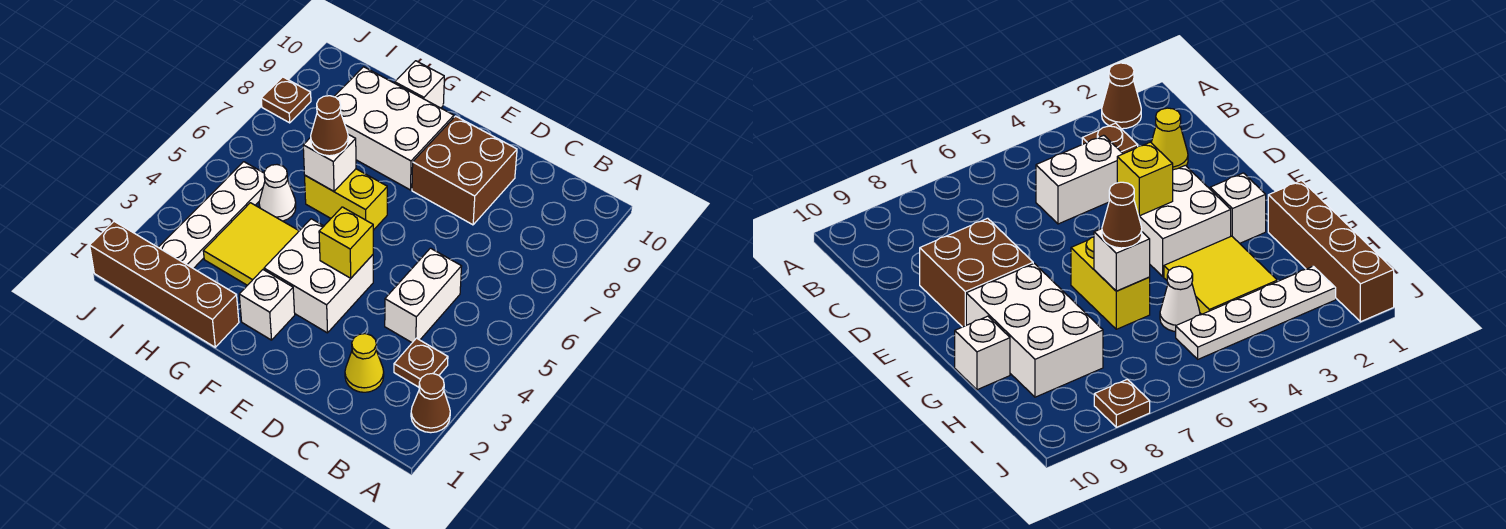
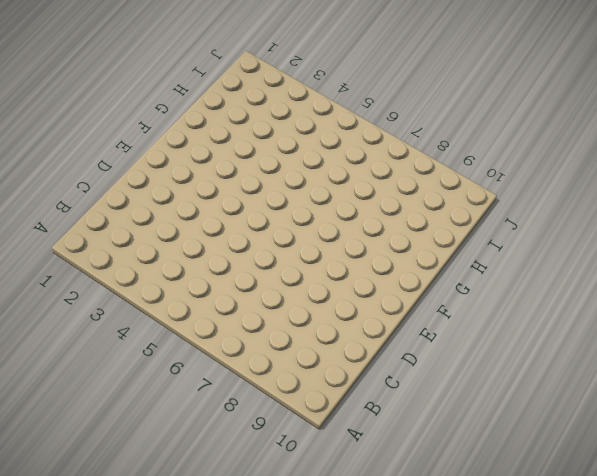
none -> brown 1x1 cone [411,373,450,433]
none -> brown 1x1 plate [394,338,448,387]
none -> yellow 1x1 cone [345,334,384,392]

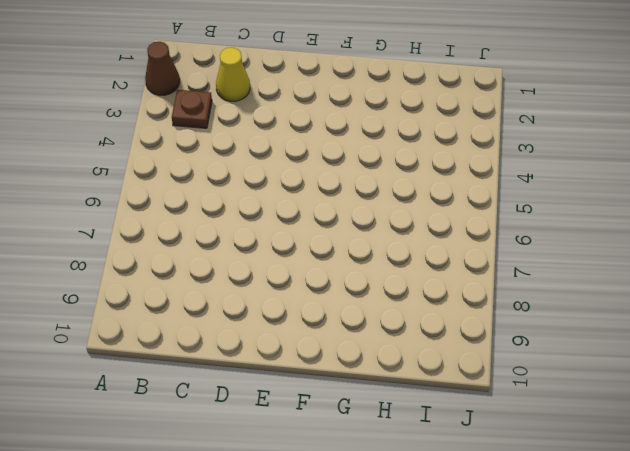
none -> white 1x2 brick [385,248,462,343]
none -> brown 2x2 brick [412,116,517,225]
none -> white 2x2 brick [264,219,373,333]

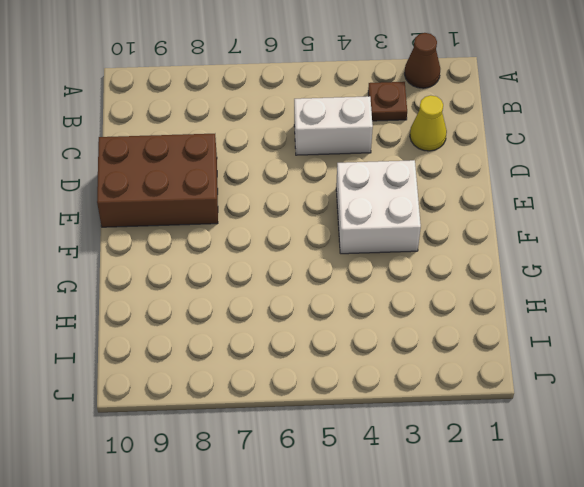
brown 2x3 brick [97,134,218,227] -> brown 2x2 brick [412,116,517,225]
none -> white 1x1 brick [239,270,295,340]
none -> yellow 1x2 brick [305,169,387,230]
none -> white 2x3 brick [334,67,454,190]

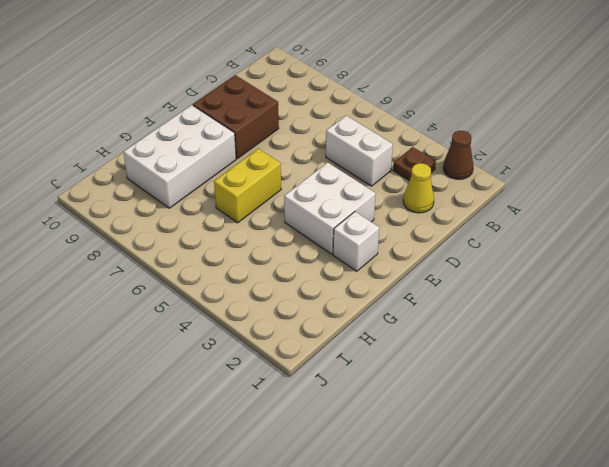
none -> brown 1x4 brick [90,221,239,347]
none -> yellow 2x2 tile [203,203,299,285]
none -> white 1x1 brick [395,61,444,108]

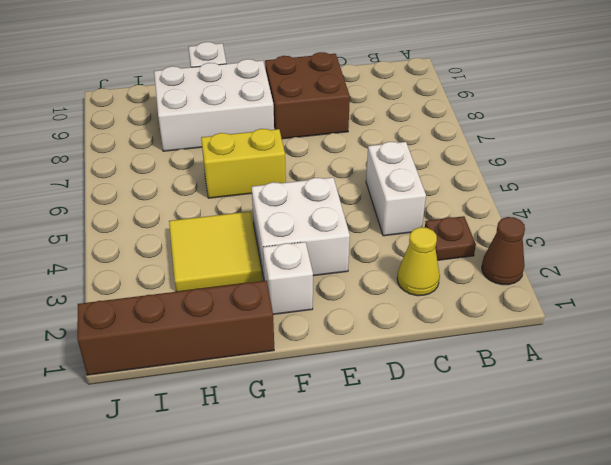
none -> white 1x1 cone [259,165,296,221]
none -> white 1x4 plate [158,162,265,269]
none -> brown 1x1 plate [261,77,311,123]

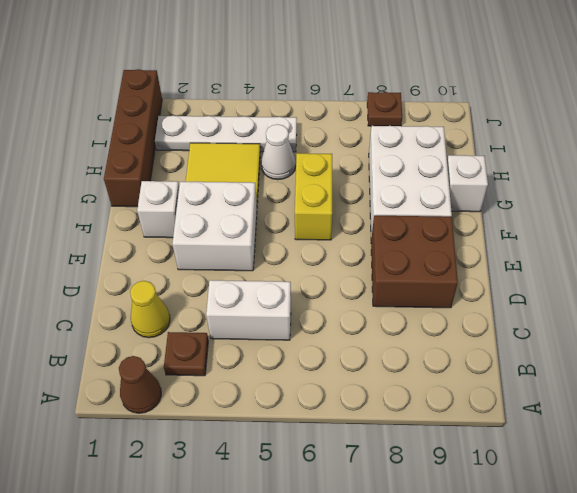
none -> yellow 1x1 brick [319,207,373,278]
none -> white 1x1 brick [303,134,356,191]
none -> brown 1x1 cone [311,96,348,156]

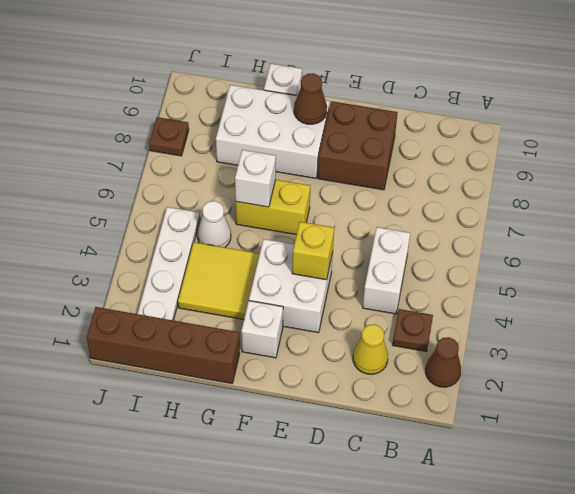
brown 1x1 cone [294,73,327,124] -> brown 1x1 cone moved to [311,96,348,156]

